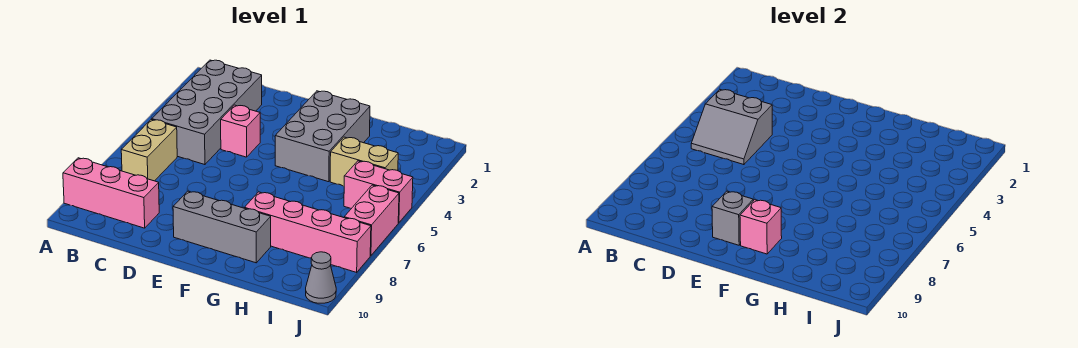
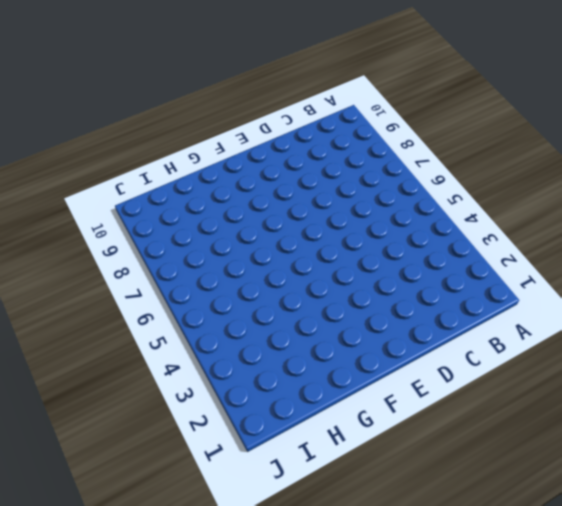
none -> pink 1x3 brick [63,158,159,228]
none -> grey 2x4 brick [152,60,262,165]
none -> tan 1x2 brick [121,119,177,181]

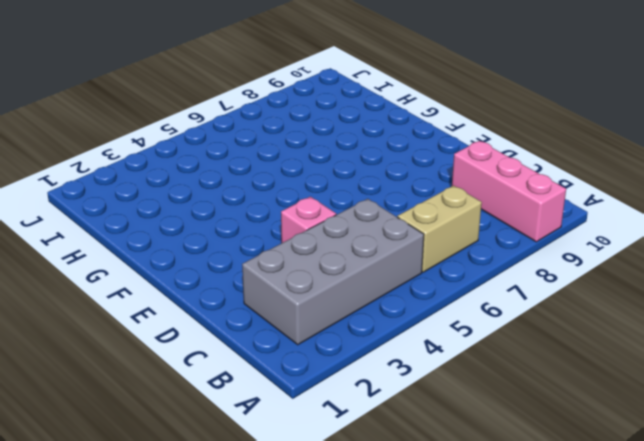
none -> grey 1x3 brick [173,191,271,263]
none -> grey 2x3 brick [275,91,370,182]
none -> pink 1x4 brick [244,192,371,272]

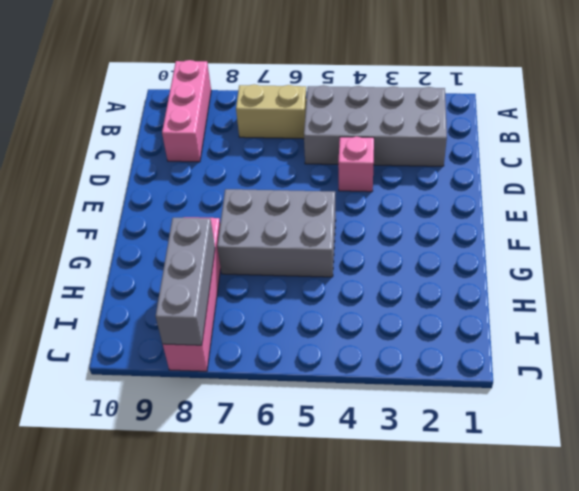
grey 2x3 brick [217,189,336,277] -> grey 2x3 brick moved to [275,91,370,182]
grey 1x3 brick [156,218,215,345] -> grey 1x3 brick moved to [173,191,271,263]
none -> tan 1x2 brick [330,137,398,186]
none -> pink 1x2 brick [344,161,413,223]
none -> pink 1x2 brick [344,185,399,256]

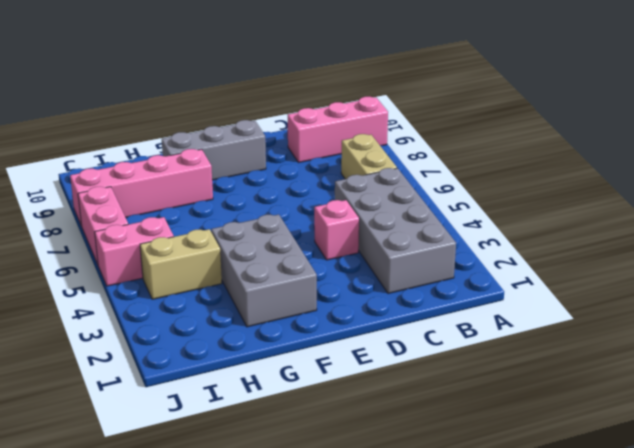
none -> grey 1x1 cone [306,252,336,303]
none -> grey 2x2 slope [691,90,772,165]
none -> grey 1x1 brick [712,191,753,245]

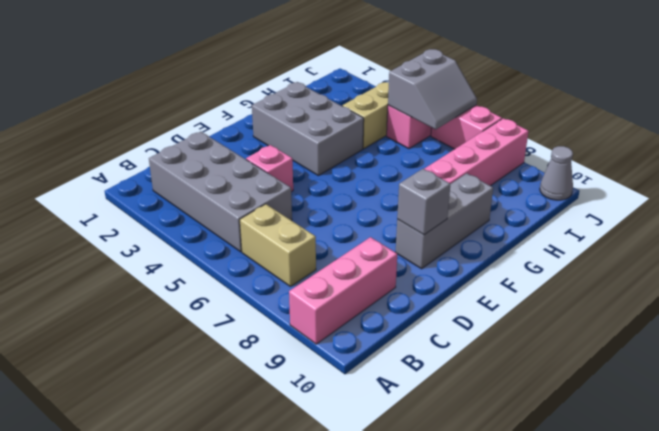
grey 2x2 slope [388,49,477,129] -> grey 2x2 slope moved to [691,90,772,165]
none -> pink 1x1 brick [740,200,782,254]

